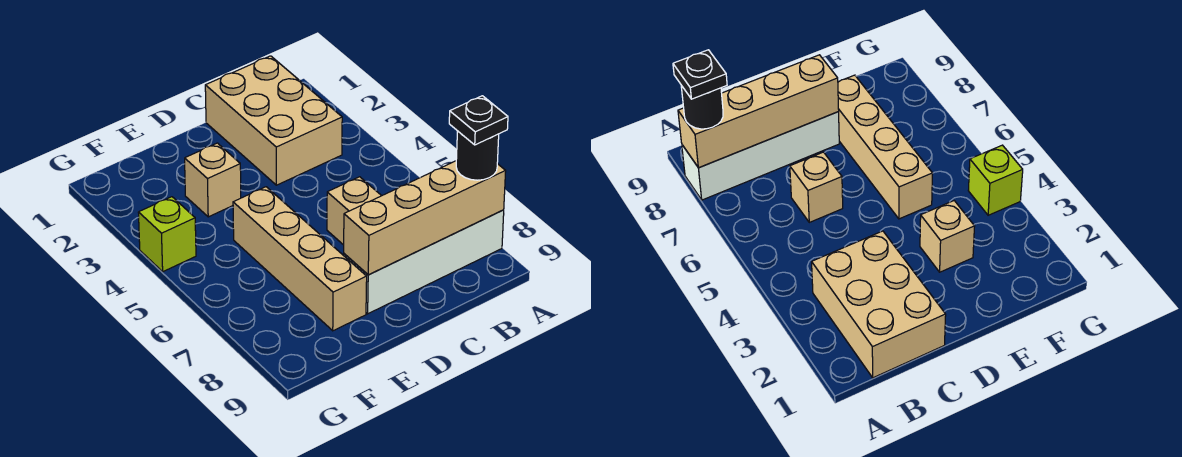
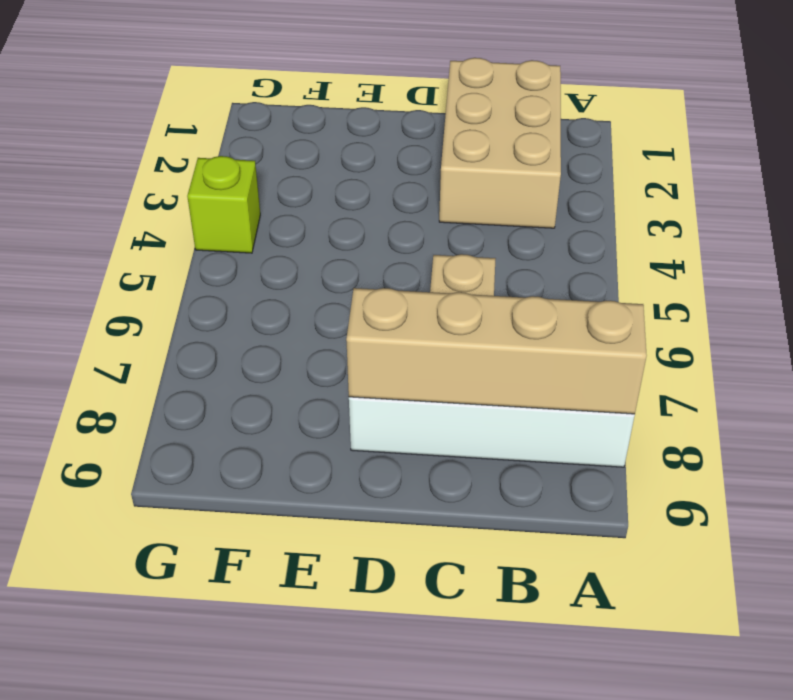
none -> tan 1x1 brick [185,143,241,217]
none -> tan 1x4 brick [233,187,367,331]

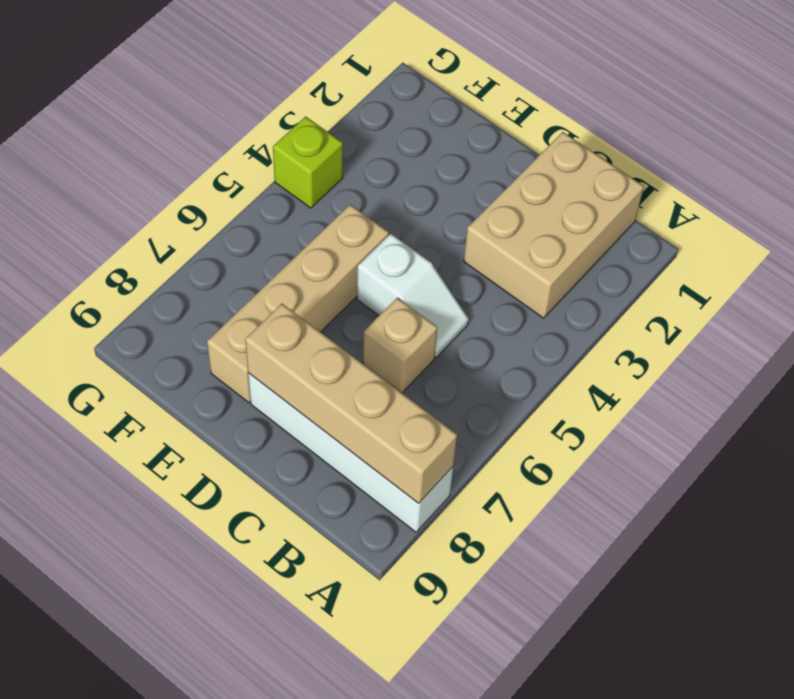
white 1x2 slope [357,234,469,357] -> none
none -> tan 1x1 brick [185,143,241,217]
none -> black 1x1 round brick [456,131,499,180]

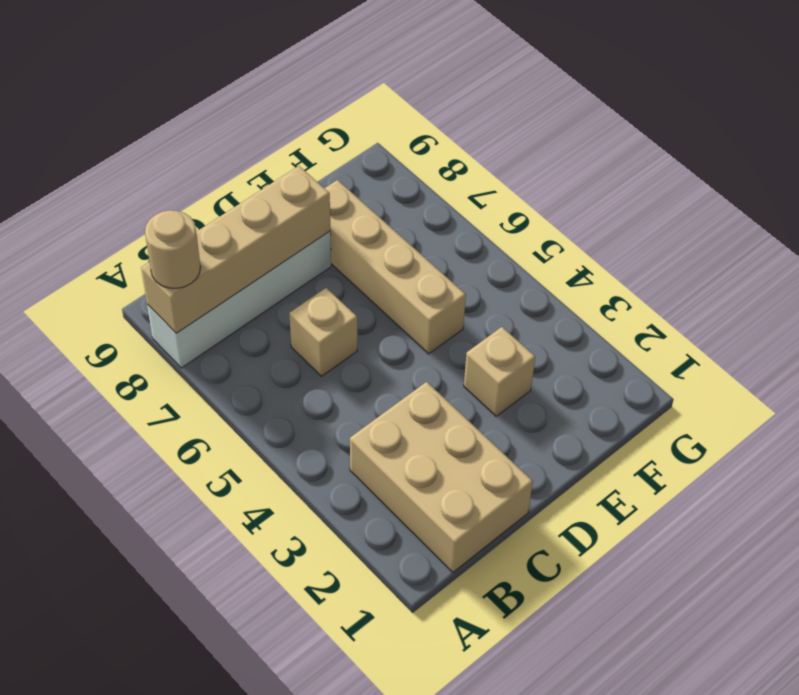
tan 1x1 round brick [145,210,201,288] -> black 1x1 round brick [456,131,499,180]
none -> lime 1x1 brick [138,197,196,272]
none -> black 1x1 plate [449,96,508,145]

